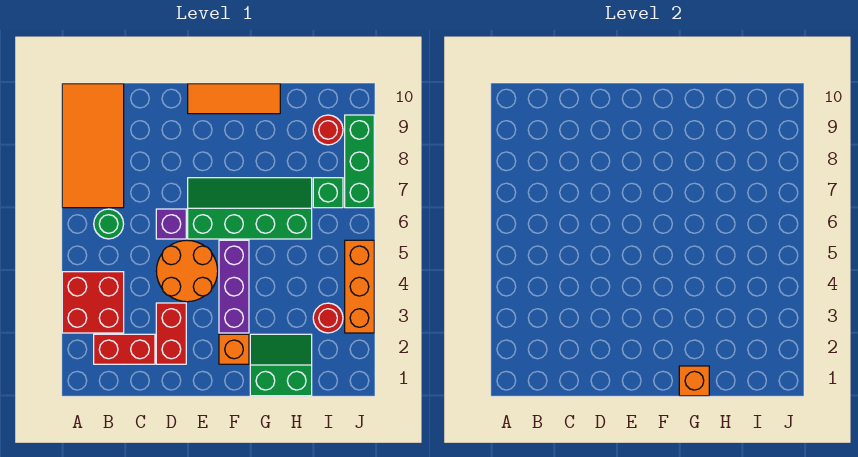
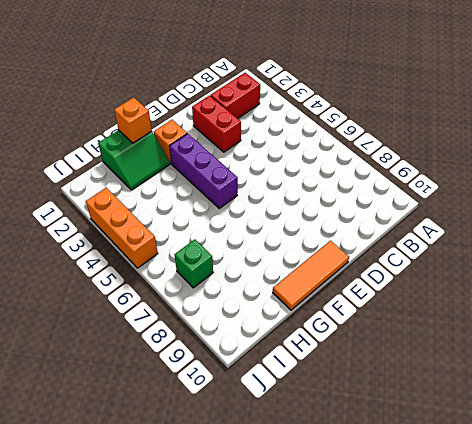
none -> red 2x2 brick [62,272,124,333]
none -> orange 2x4 tile [62,84,124,208]
none -> green 1x1 round brick [94,209,124,239]

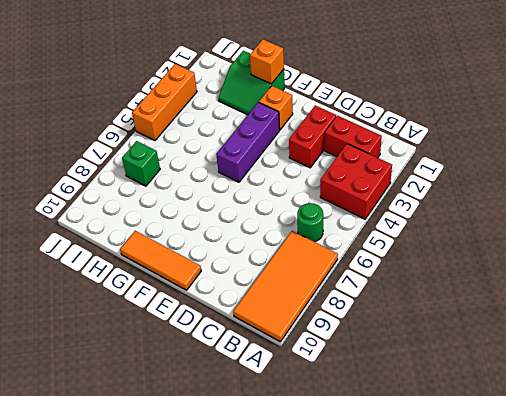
none -> orange 2x2 round brick [156,240,218,302]
none -> purple 1x1 brick [156,209,186,239]
none -> green 2x4 slope [188,178,312,239]

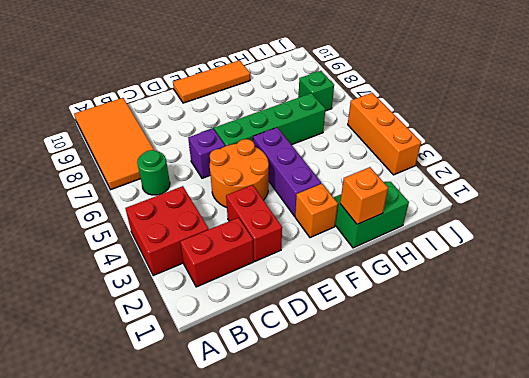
none -> red 1x1 round brick [313,303,343,333]
none -> red 1x1 round brick [313,115,343,145]
none -> green 1x3 brick [345,115,374,208]

